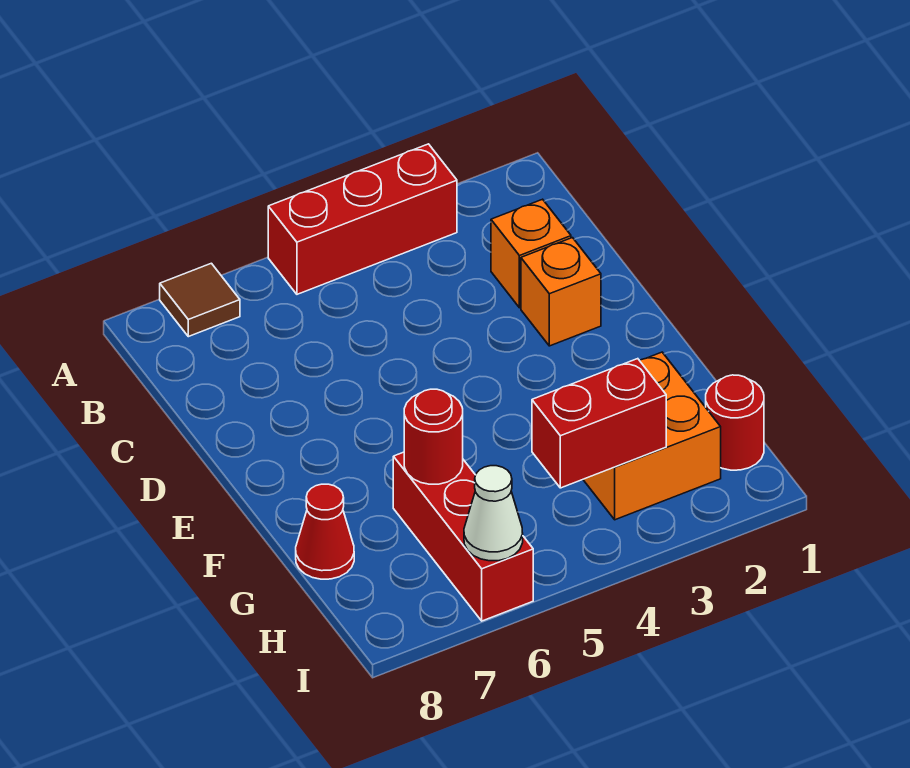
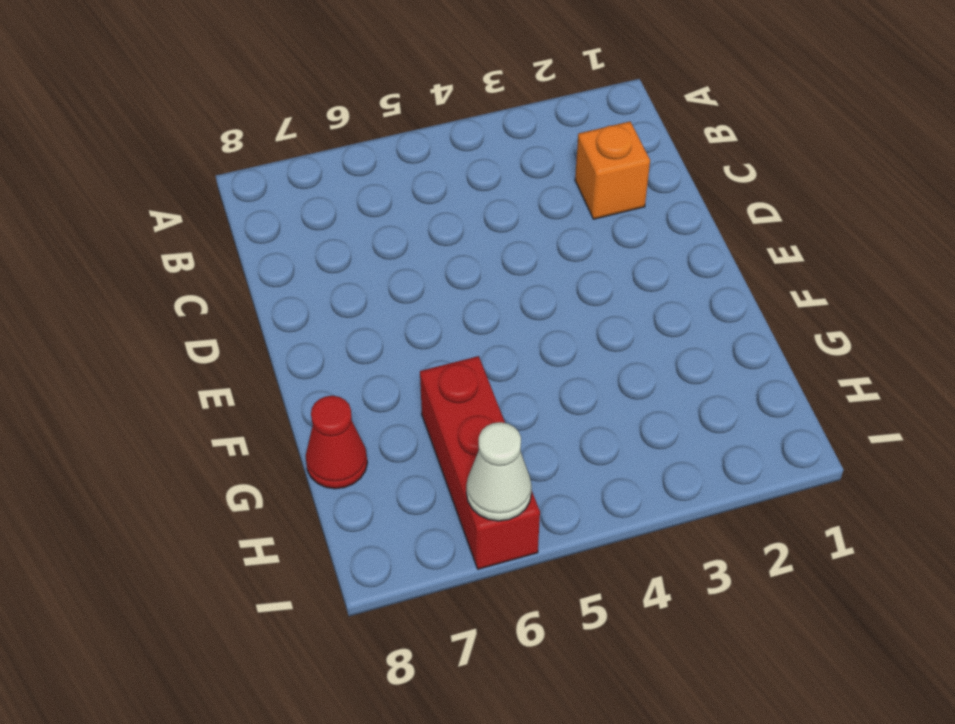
none -> red 1x3 brick [268,144,457,294]
none -> brown 1x1 tile [160,263,240,337]

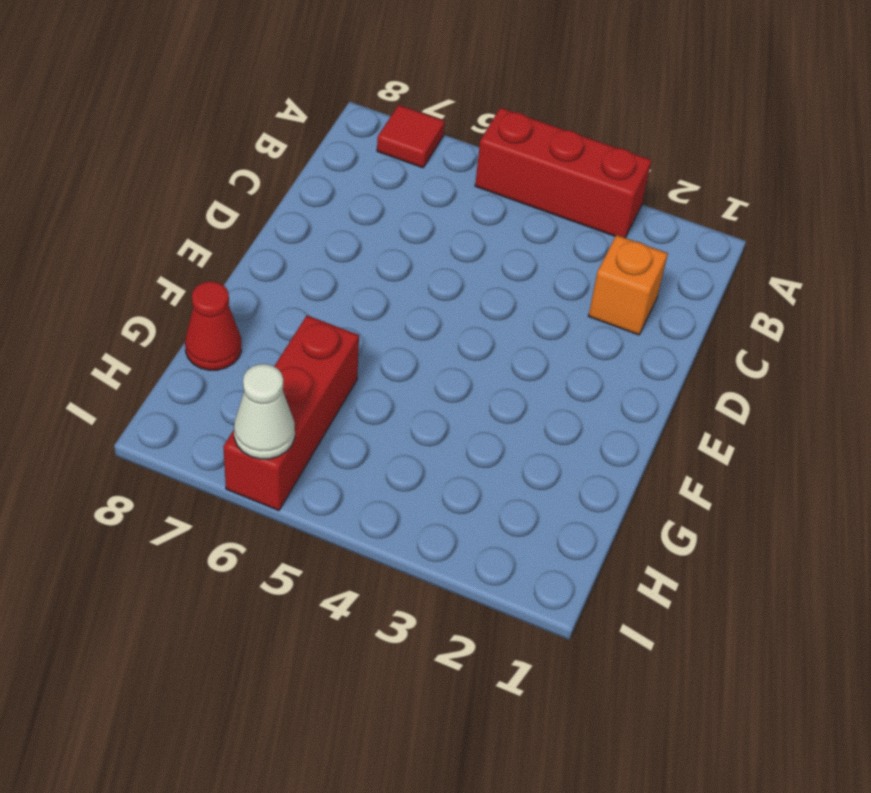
red 1x1 tile [377,105,445,168] -> brown 1x1 tile [160,263,240,337]
none -> orange 1x1 brick [521,238,601,346]
none -> orange 2x2 brick [583,352,721,520]

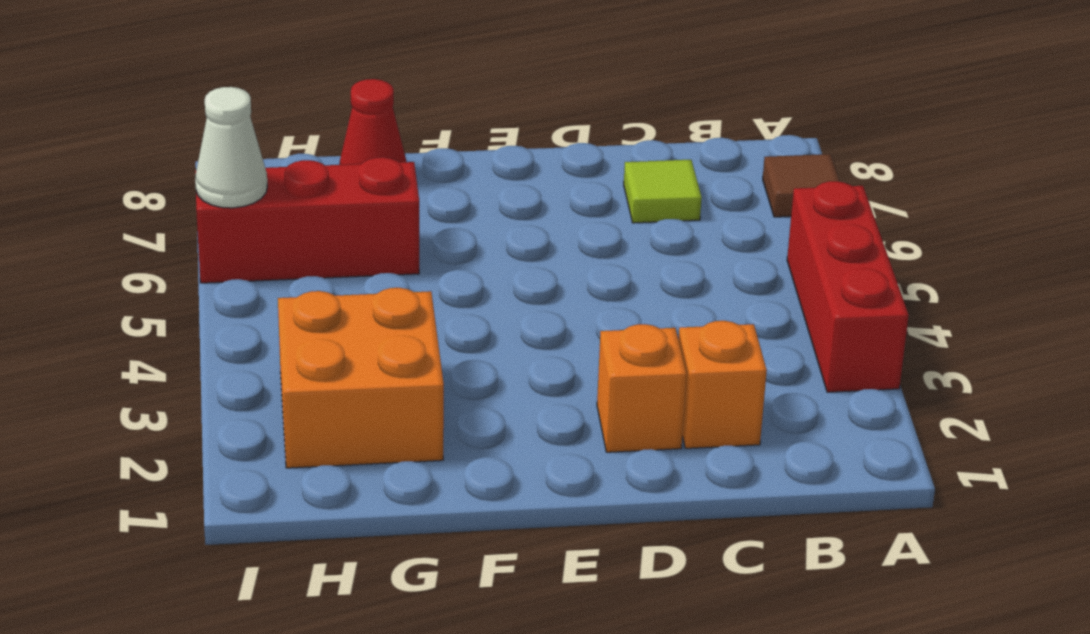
lime 1x1 tile [624,160,702,223] -> none
none -> red 1x1 round brick [706,375,764,470]
none -> red 1x1 round brick [404,389,463,484]

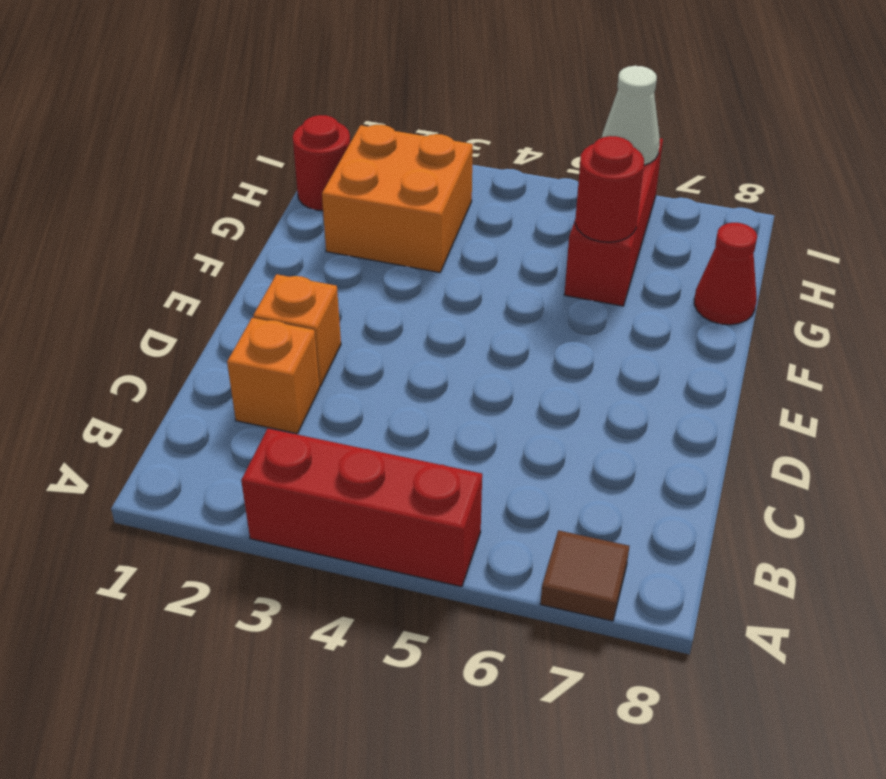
none -> red 1x2 brick [532,359,666,488]

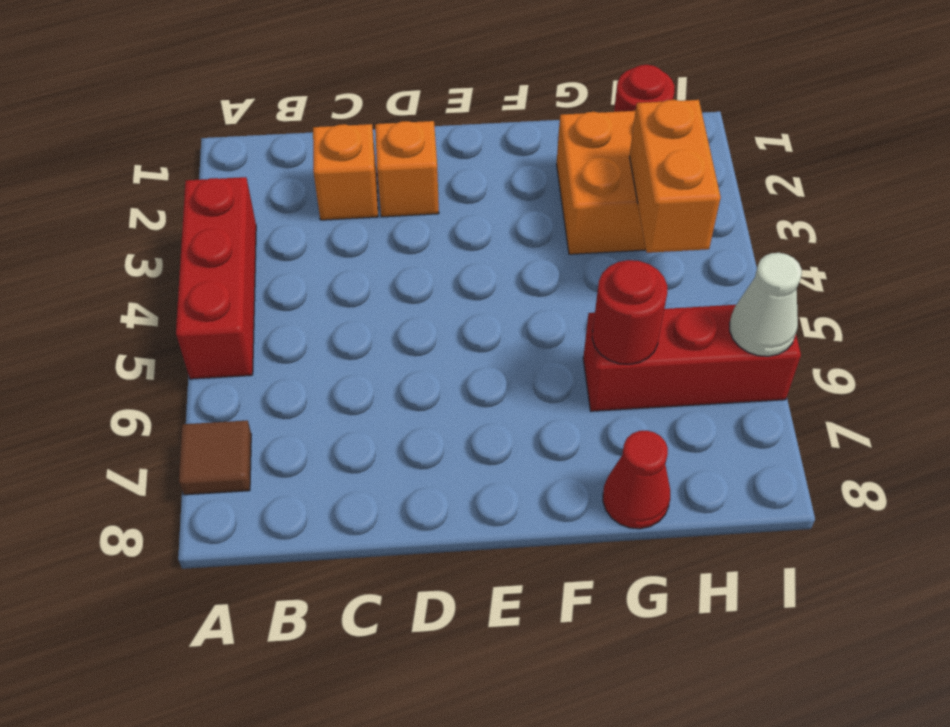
orange 1x2 brick [629,100,721,253] -> red 1x2 brick [532,359,666,488]

